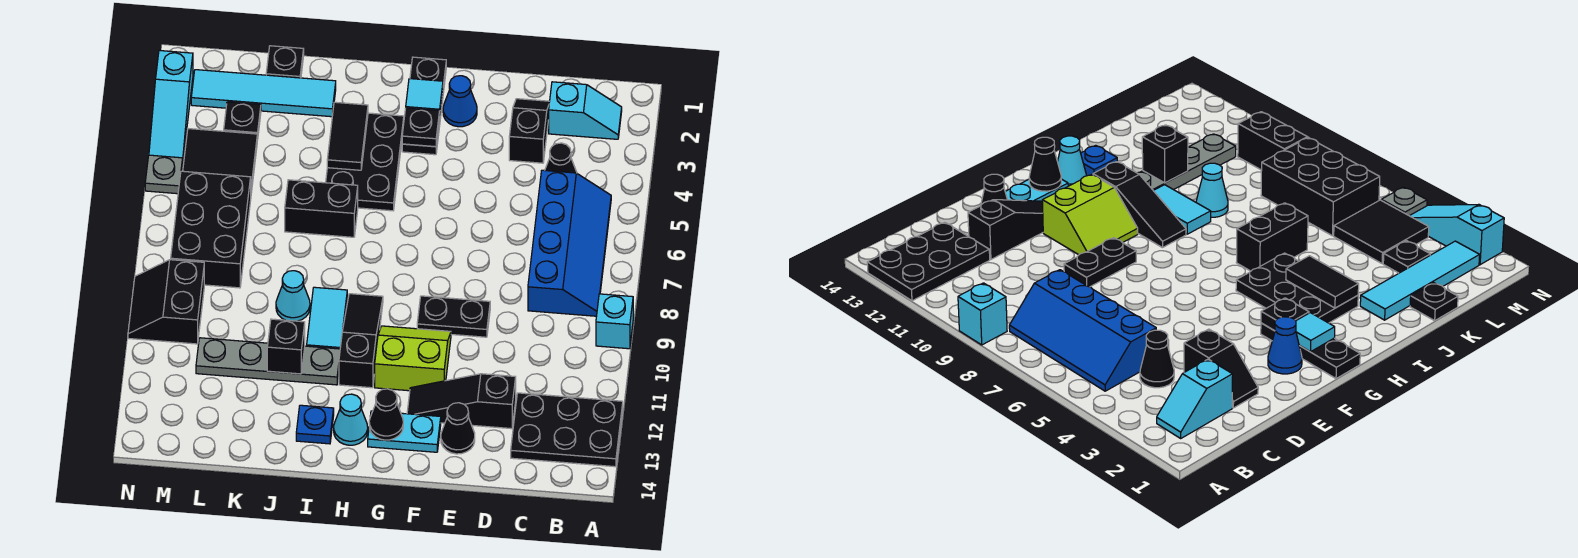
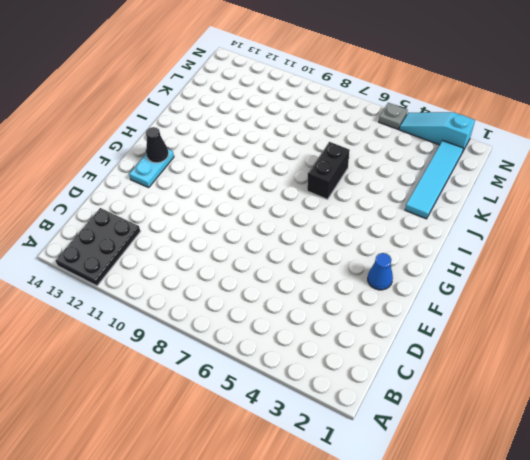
none -> cyan 1x1 brick [596,294,633,349]
none -> cyan 1x2 slope [549,82,622,139]
none -> blue 2x4 slope [528,170,611,316]
none -> black 1x1 cone [545,143,577,173]

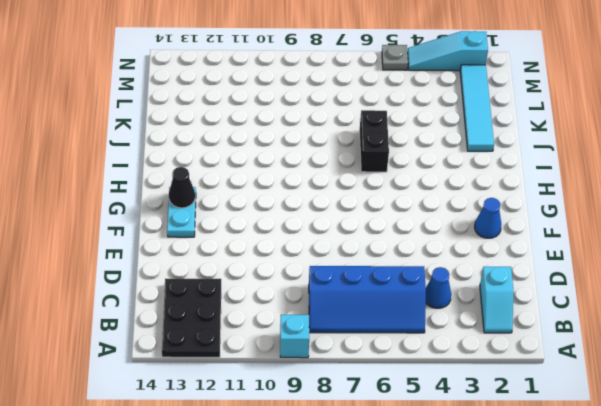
blue 1x1 cone [426,267,451,308] -> black 1x1 cone [545,143,577,173]
none -> black 1x2 slope [509,99,550,163]
none -> black 1x3 slope [407,374,516,429]
none -> black 1x2 plate [417,296,490,337]
none -> black 1x1 cone [441,403,475,454]

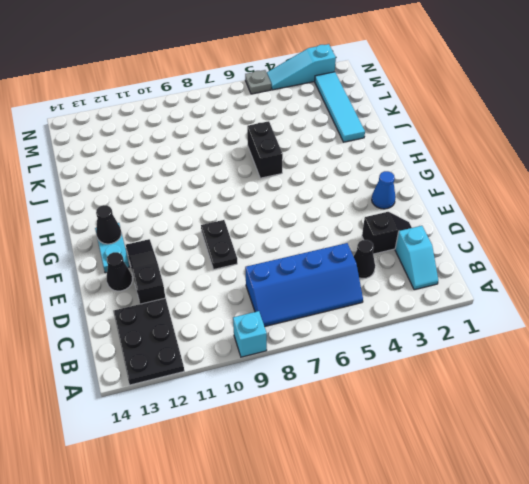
none -> lime 2x2 slope [375,326,451,391]
none -> black 1x3 plate [402,57,446,155]
none -> black 2x3 plate [326,113,404,211]
none -> black 1x3 slope [339,294,383,388]

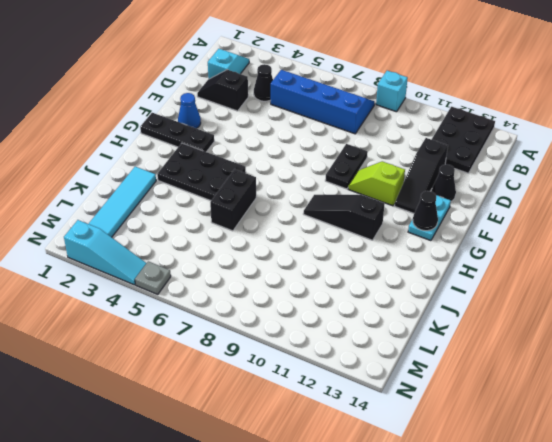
lime 1x2 slope [348,161,405,206] -> lime 2x2 slope [375,326,451,391]
none -> cyan 1x1 cone [334,394,368,445]
none -> cyan 1x2 tile [307,287,347,349]
none -> grey 1x4 plate [196,338,340,385]
none -> blue 1x1 plate [296,405,334,444]

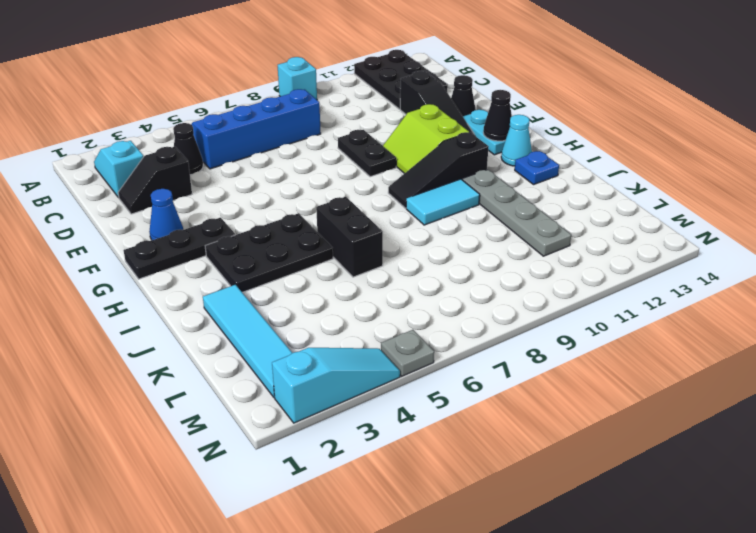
none -> cyan 1x1 cone [276,271,310,321]
none -> black 1x1 plate [266,46,304,78]
none -> black 1x1 plate [224,102,261,140]
none -> black 2x2 tile [183,129,257,193]

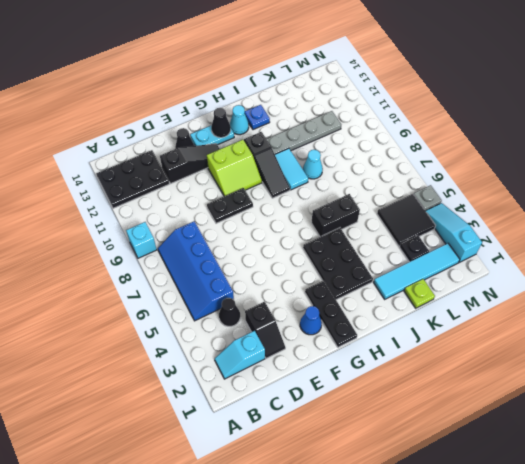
lime 1x1 plate [404,279,435,308] -> black 1x1 plate [266,46,304,78]
none -> black 2x3 brick [171,171,251,288]
none -> black 2x2 slope [128,260,204,344]
none -> cyan 1x1 tile [406,79,443,111]
none -> black 1x1 plate [402,108,440,147]

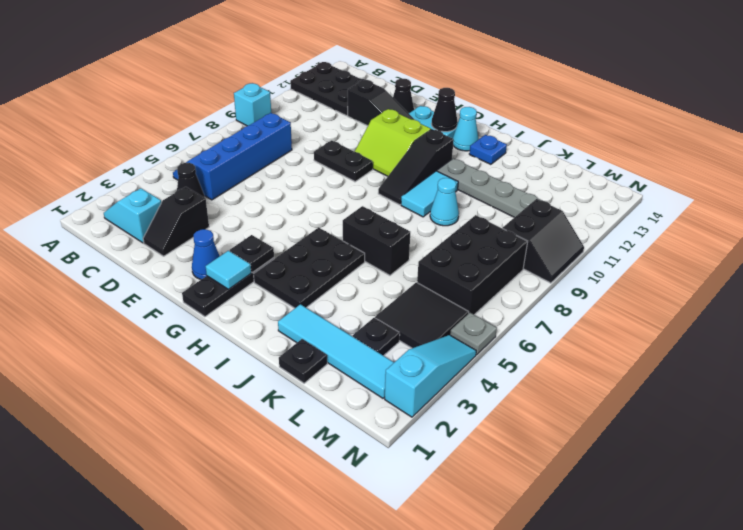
none -> black 1x2 tile [327,102,368,170]
none -> black 1x1 brick [267,319,305,374]

